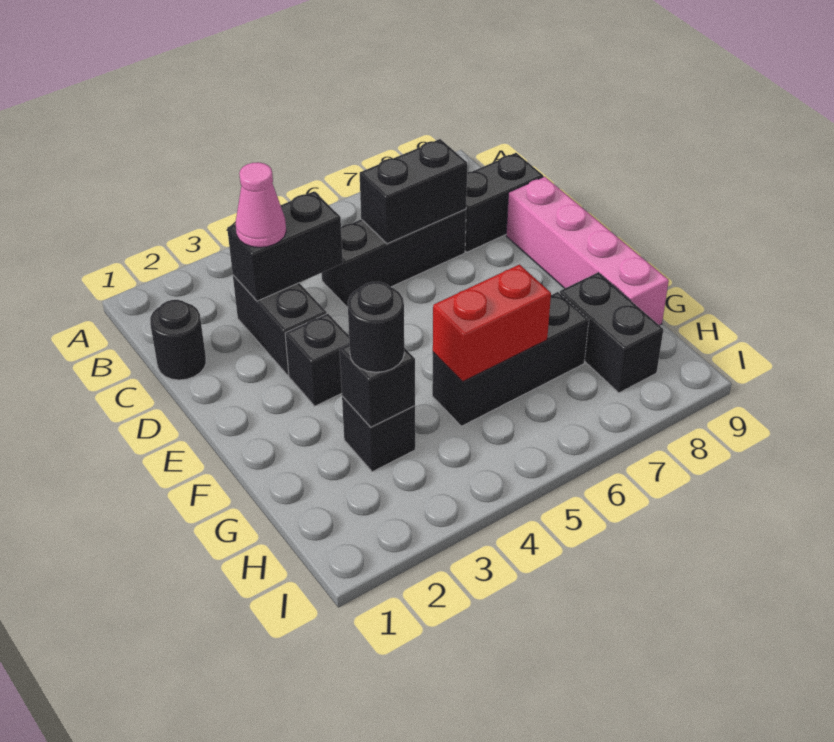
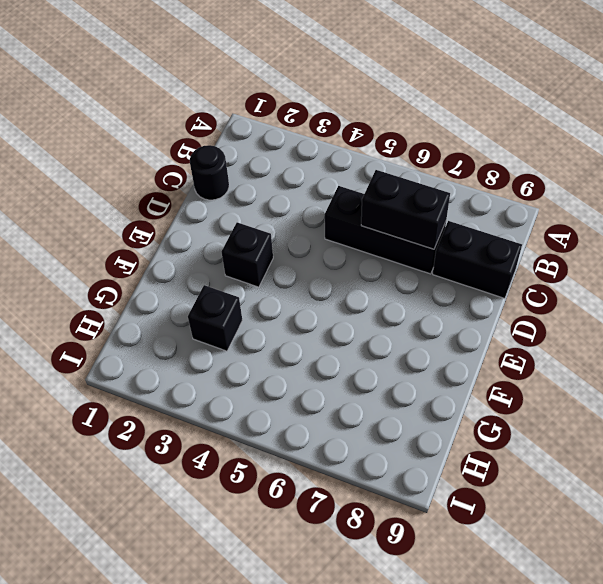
none -> black 1x2 brick [233,275,327,375]
none -> pink 1x4 brick [506,177,669,325]
none -> black 1x3 brick [432,292,589,426]

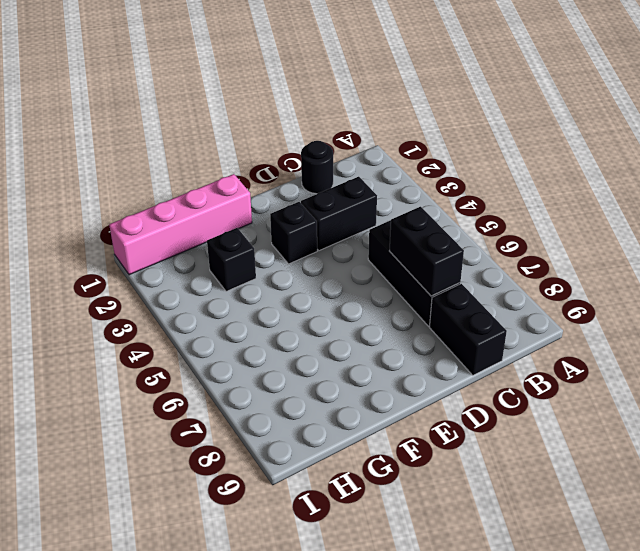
pink 1x4 brick [109,174,252,275] -> pink 1x4 brick moved to [506,177,669,325]
none -> black 1x3 brick [432,292,589,426]
none -> black 1x2 brick [560,273,663,393]
none -> black 1x2 brick [227,191,343,301]

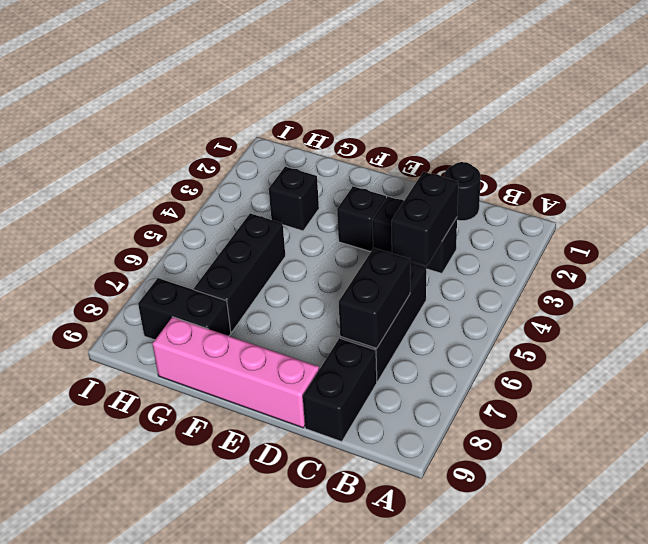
none -> black 1x1 brick [340,344,415,427]
none -> red 1x2 brick [433,265,551,381]
none -> pink 1x1 cone [236,162,286,247]

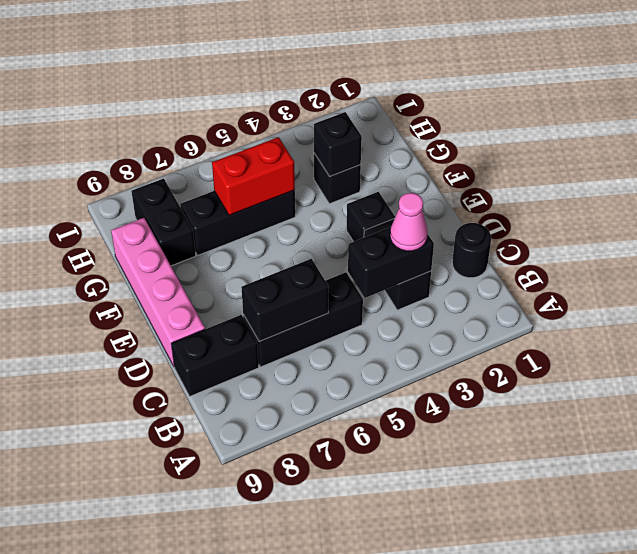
none -> black 1x1 round brick [348,282,404,372]

